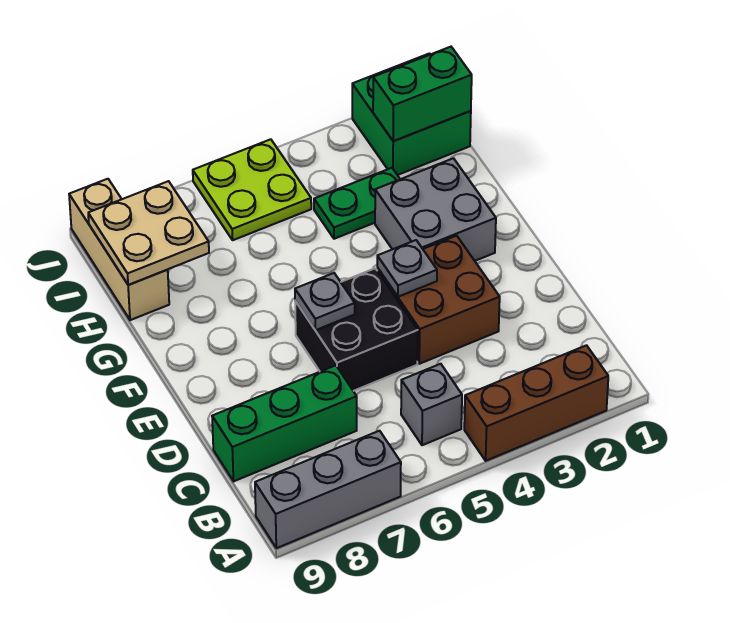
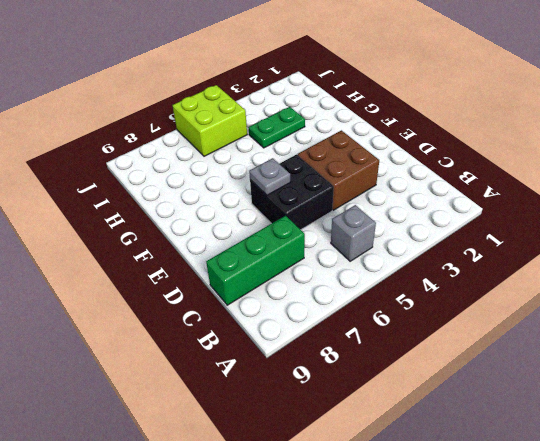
lime 2x2 brick [172,85,247,156] -> lime 2x2 plate [193,139,311,240]
none -> brown 1x3 brick [464,345,608,461]
none -> grey 1x3 brick [255,431,401,548]
none -> grey 2x2 brick [375,158,496,261]

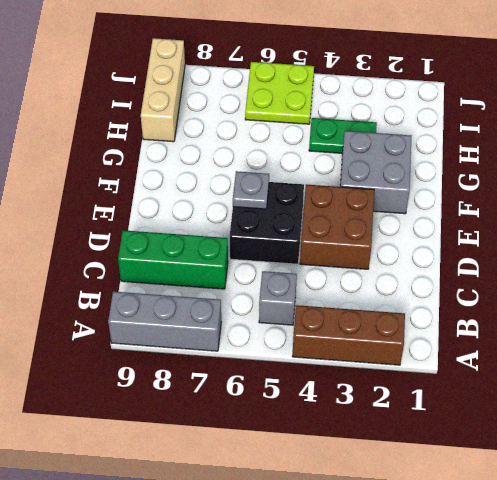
none -> green 2x2 brick [352,54,471,175]
none -> grey 1x1 plate [377,240,437,297]
none -> tan 2x2 plate [88,181,209,285]

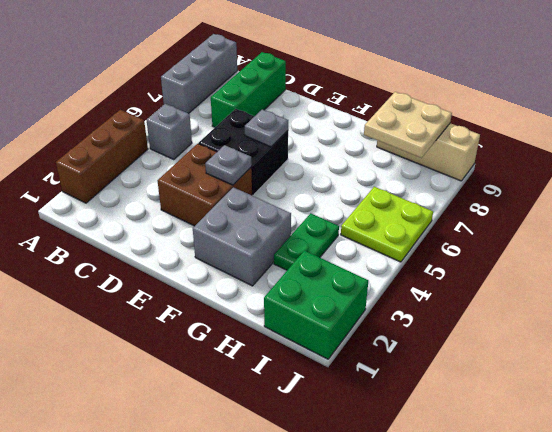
none -> green 1x2 brick [373,47,472,141]

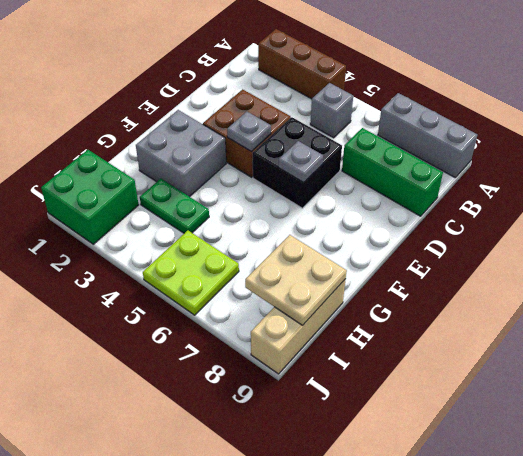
none -> green 1x2 brick [373,47,472,141]

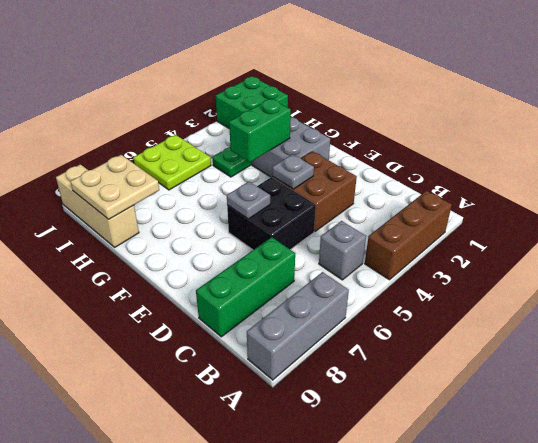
green 1x2 brick [229,99,291,162] -> green 1x2 brick moved to [373,47,472,141]

